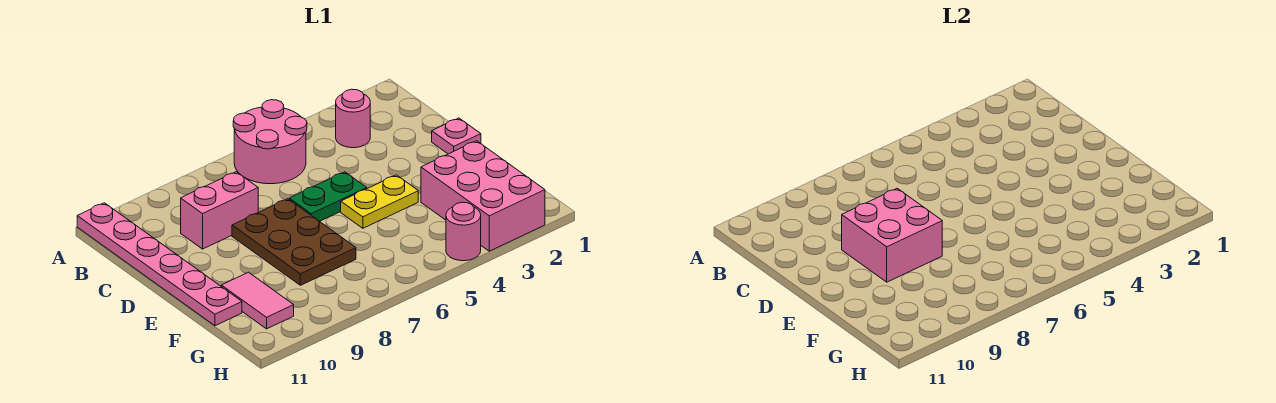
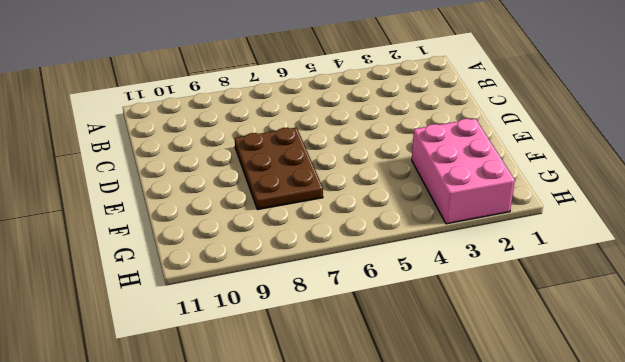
none -> pink 2x2 round brick [233,100,307,184]
none -> pink 1x6 plate [77,203,242,326]
none -> pink 1x1 round brick [336,89,370,148]

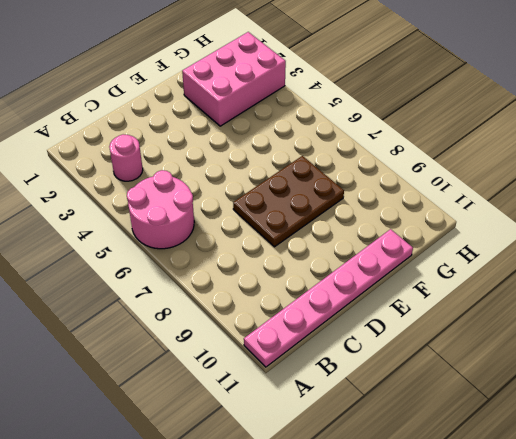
none -> pink 1x2 brick [181,172,258,249]
none -> pink 1x1 plate [432,118,481,154]
none -> green 1x2 plate [289,172,367,221]

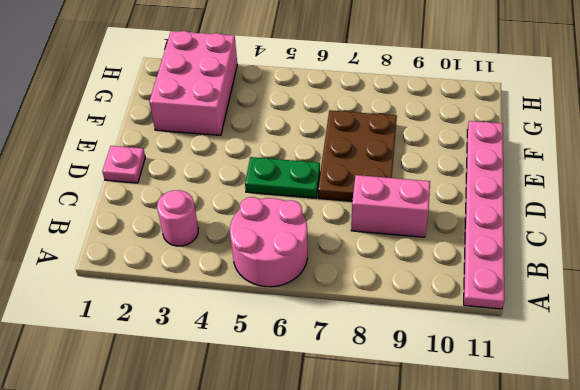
none -> yellow 1x2 plate [341,175,418,228]
none -> pink 1x2 tile [221,272,294,329]
none -> pink 1x1 round brick [446,202,481,261]

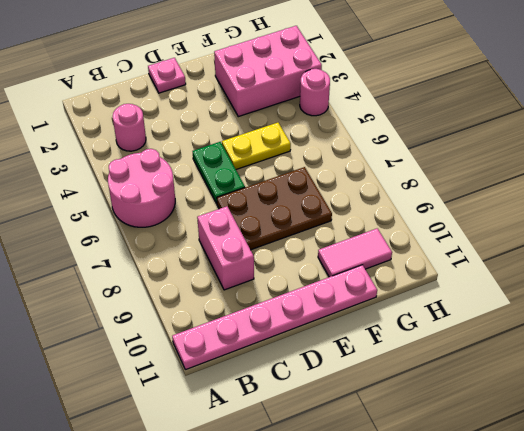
yellow 1x2 plate [222,123,291,169] -> yellow 1x2 plate turned to [341,175,418,228]
none -> pink 2x2 brick [842,188,942,282]

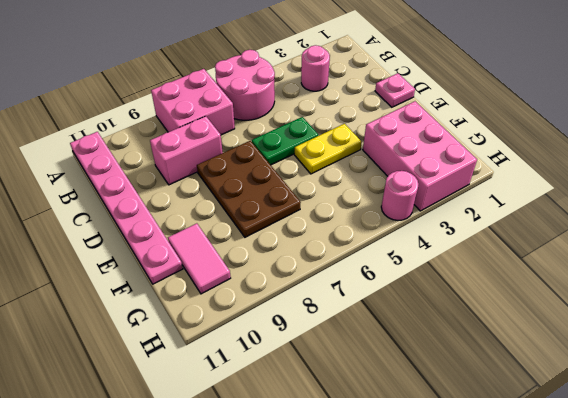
pink 2x2 brick [151,69,235,135] -> pink 2x2 brick moved to [842,188,942,282]

